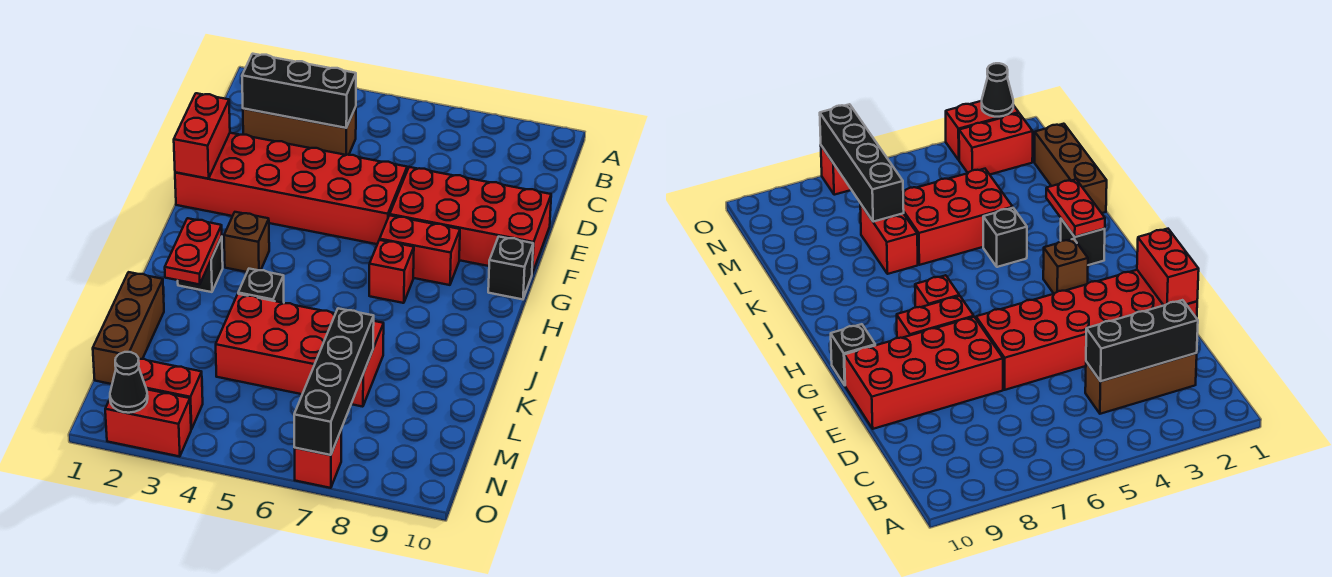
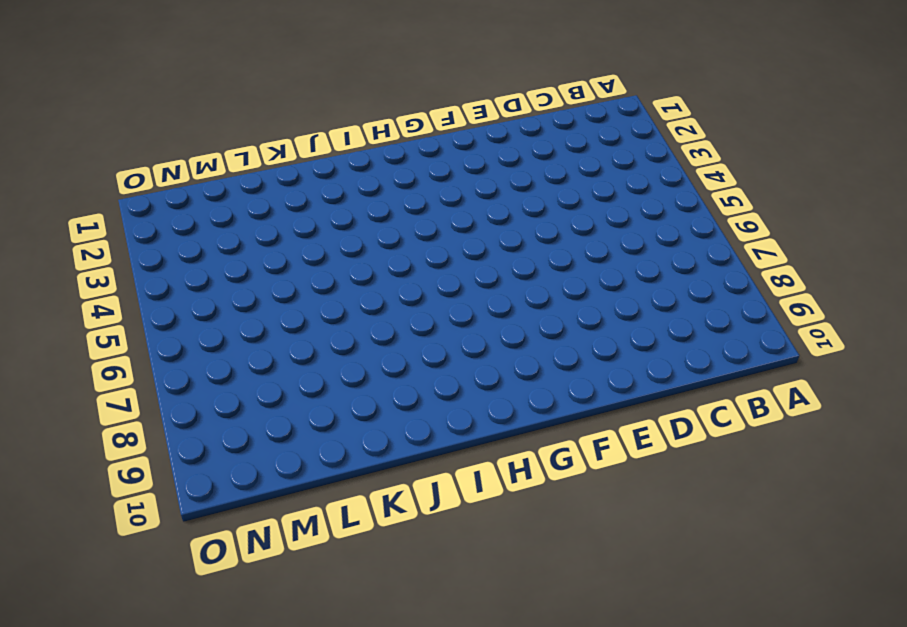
none -> brown 1x3 brick [243,107,356,155]
none -> red 2x6 brick [175,133,407,244]
none -> red 2x4 brick [390,167,551,274]

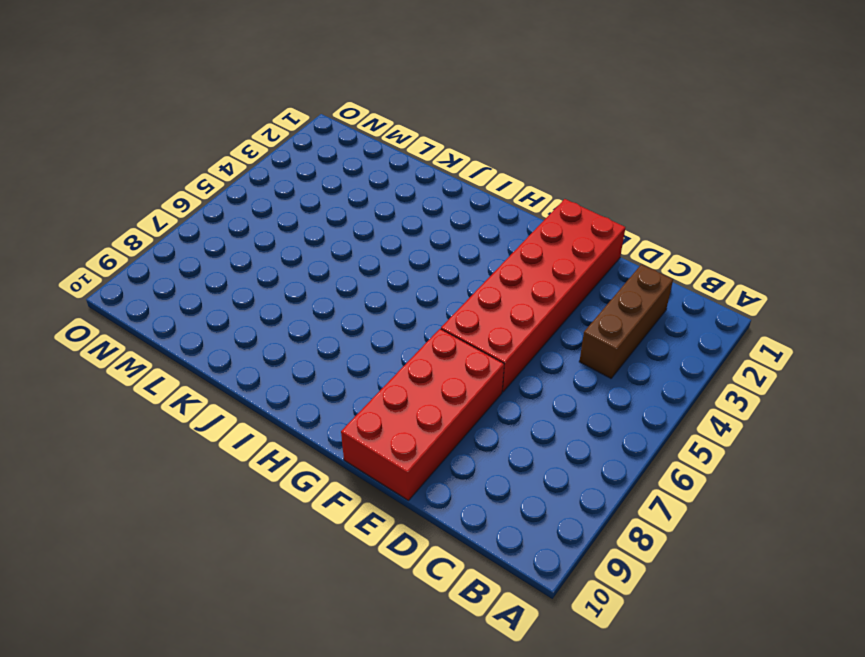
none -> red 1x2 brick [380,215,460,285]
none -> black 1x1 brick [488,237,533,299]
none -> brown 1x1 brick [224,212,269,272]

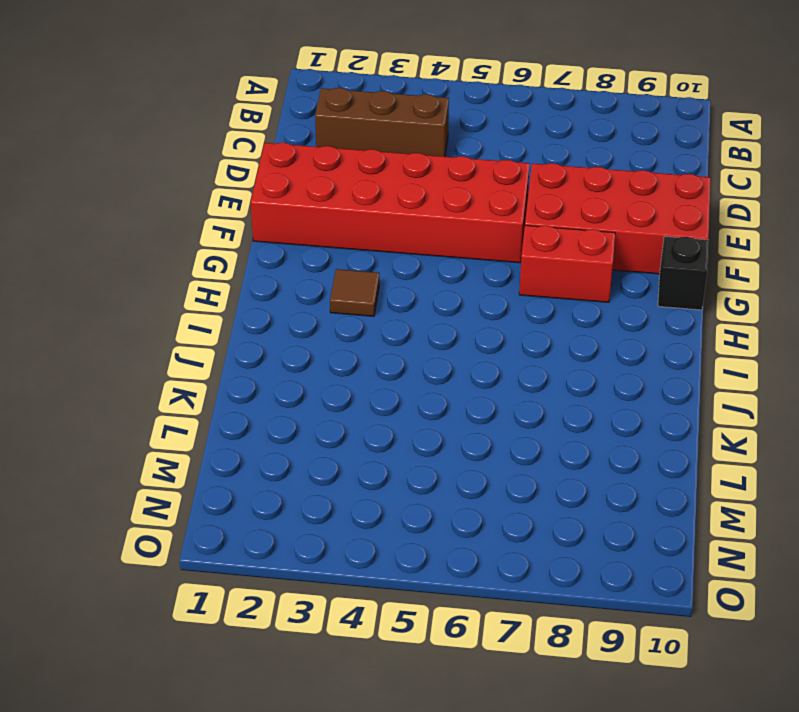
brown 1x1 tile [330,269,379,316] -> brown 1x1 brick [224,212,269,272]
none -> red 1x1 brick [369,240,414,303]
none -> black 1x1 brick [178,237,223,292]
none -> black 1x1 brick [238,269,284,303]

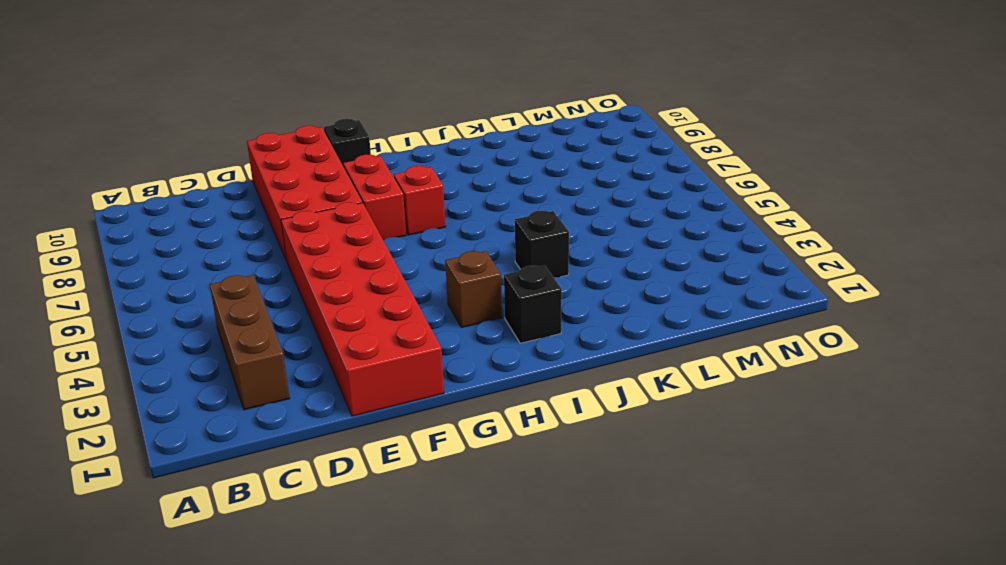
none -> brown 1x3 brick [93,272,164,384]
none -> red 2x3 brick [216,294,335,394]
none -> red 1x2 brick [351,321,384,407]

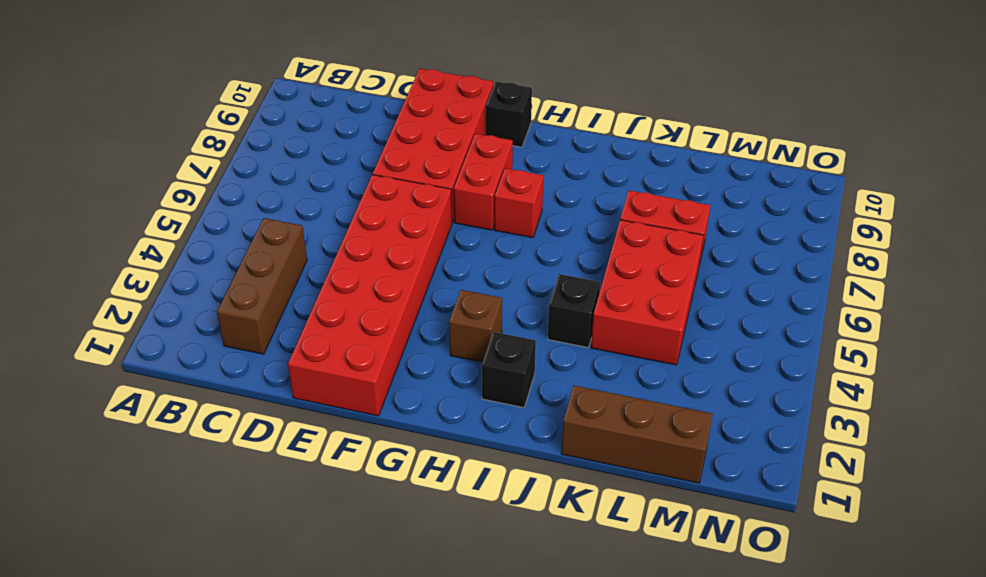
none -> red 1x2 brick [139,359,203,429]
none -> red 1x2 brick [105,389,191,457]
none -> red 1x1 brick [294,431,341,488]

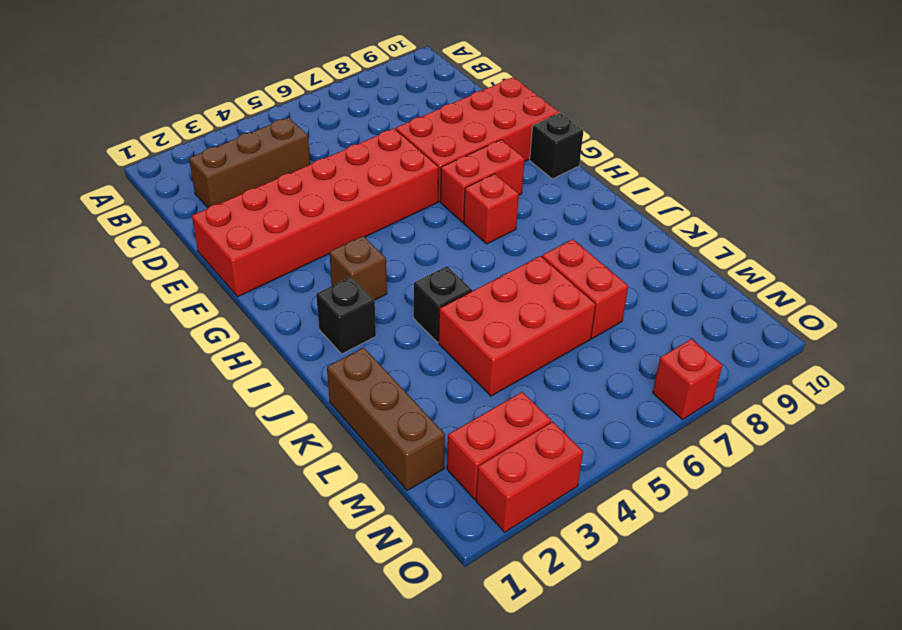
none -> black 1x3 brick [242,54,356,128]
none -> red 1x2 brick [174,93,230,179]
none -> red 1x2 plate [165,218,222,285]

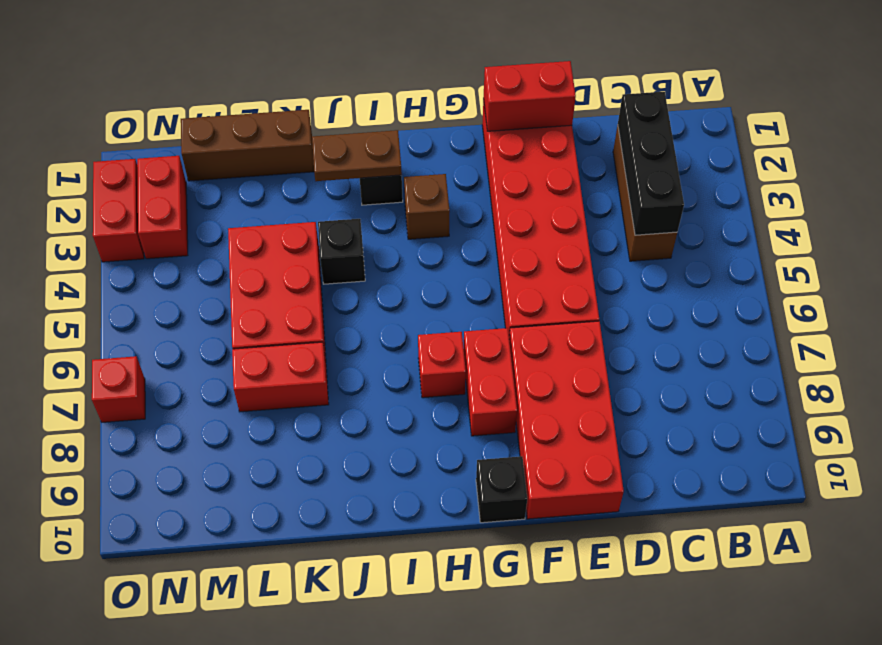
brown 1x2 plate [312,130,402,181] -> red 1x2 plate [165,218,222,285]
none -> black 1x4 brick [294,308,374,455]
none -> black 1x1 cone [110,352,148,413]

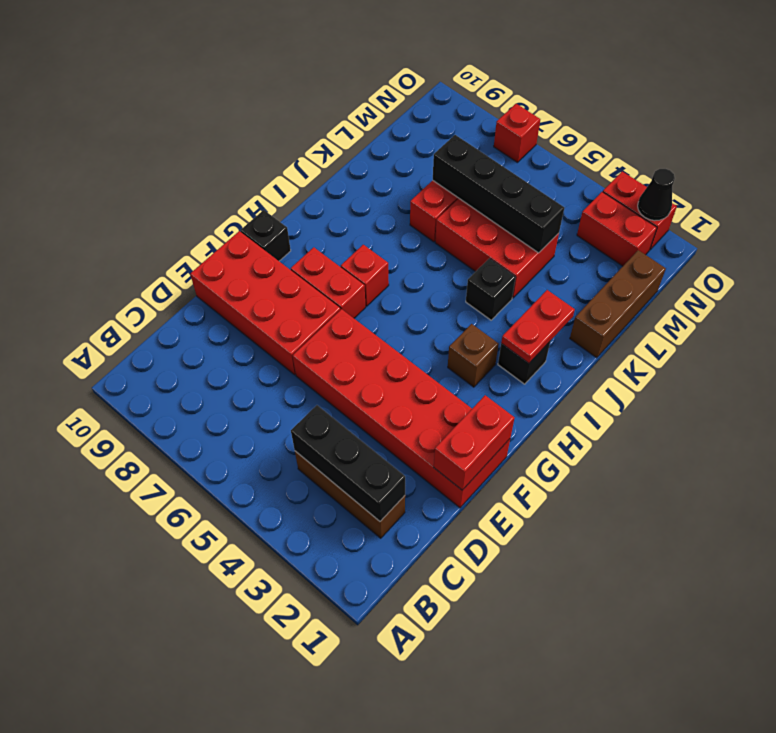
black 1x4 brick [433,135,564,253] -> black 1x4 brick turned to [294,308,374,455]

